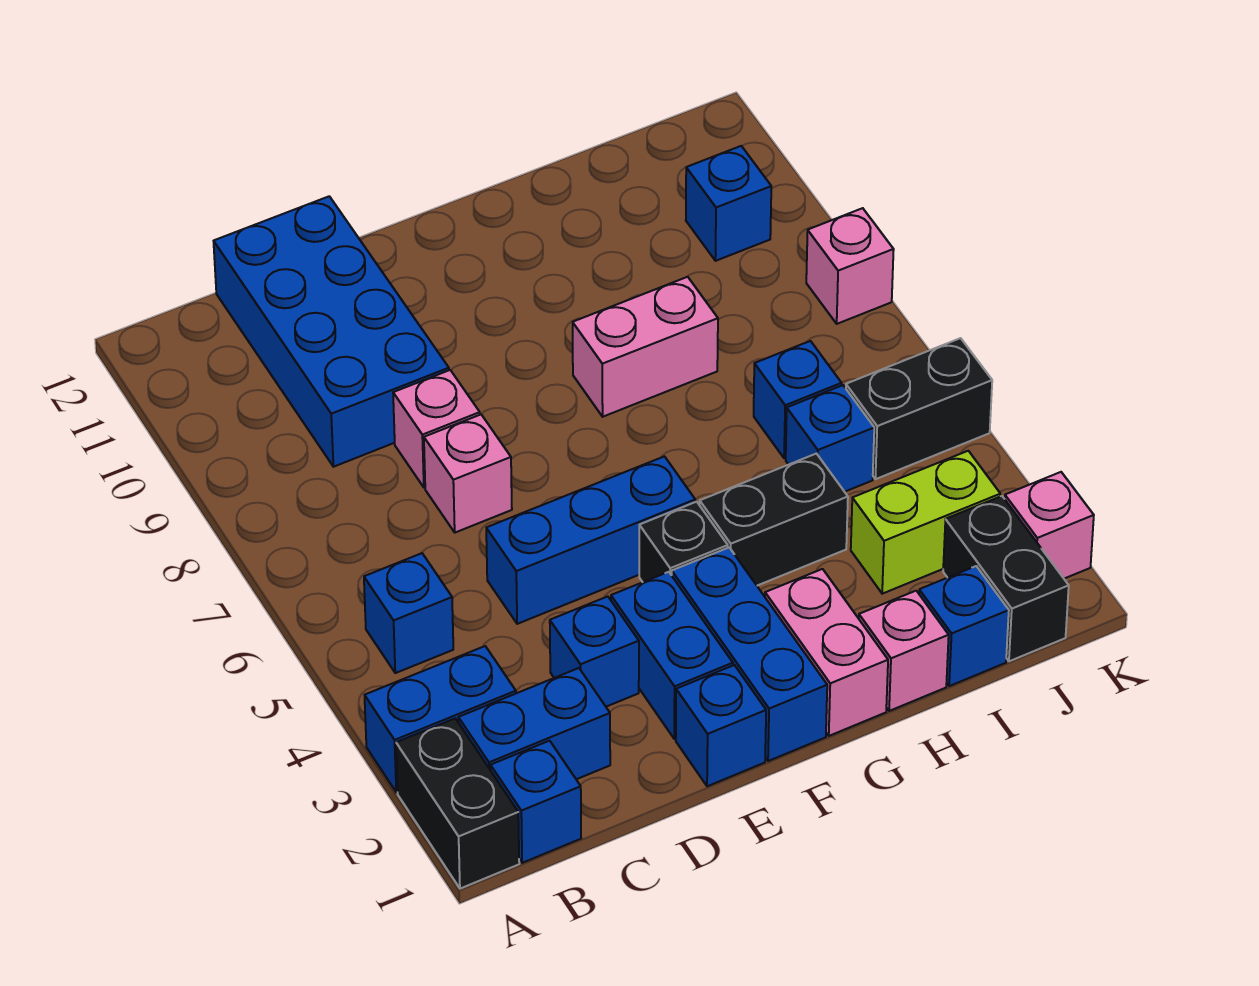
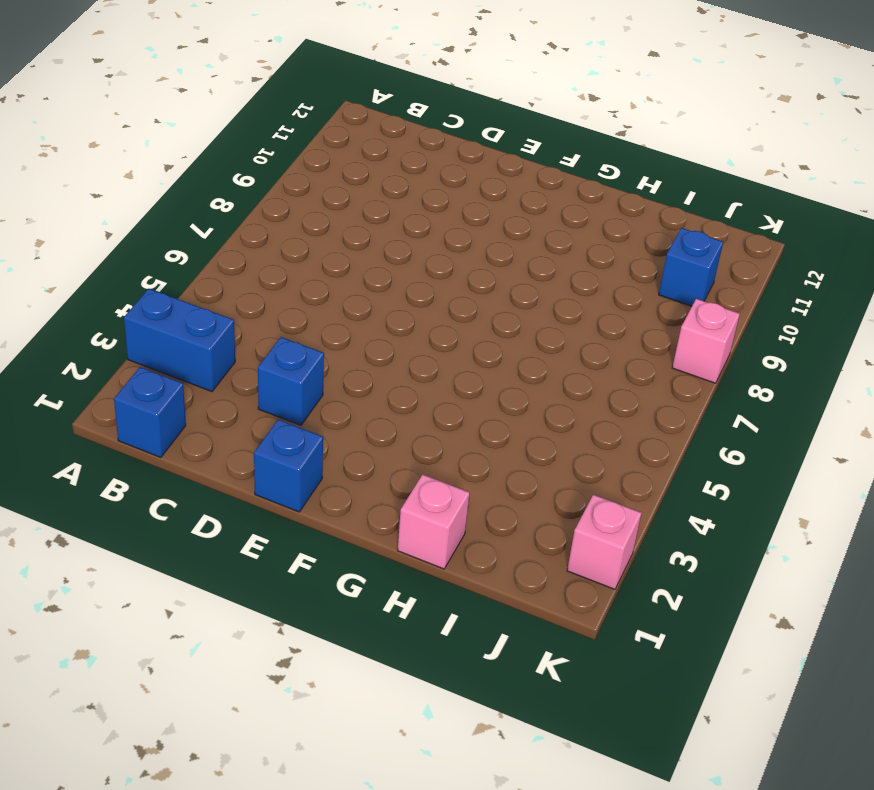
none -> black 1x2 brick [396,719,519,889]
none -> blue 1x2 brick [458,668,610,779]
none -> blue 1x1 brick [364,553,453,673]

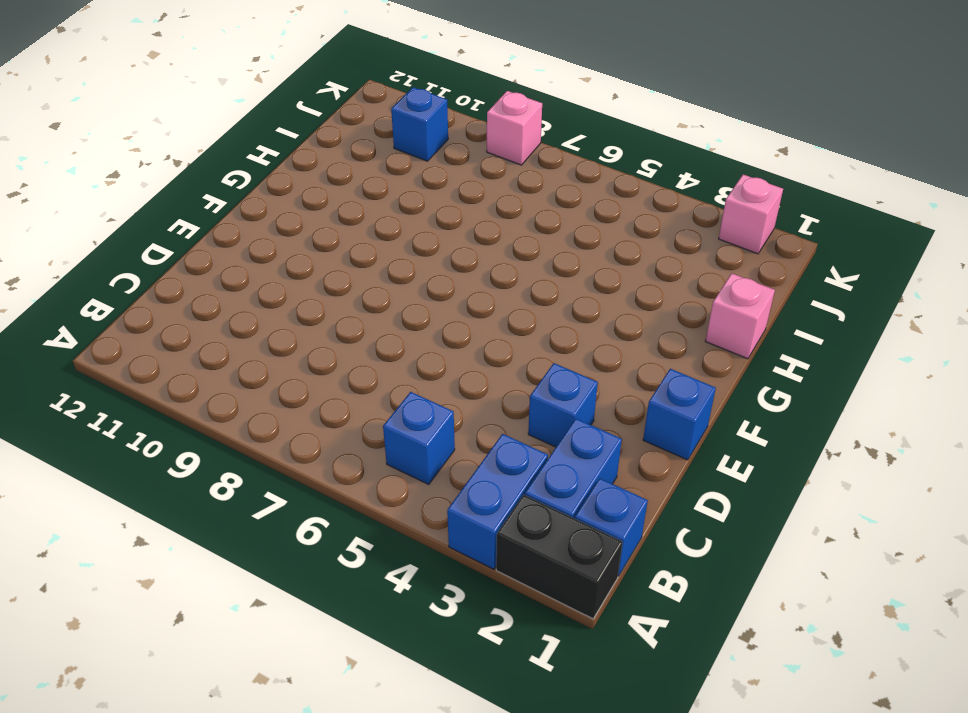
none -> blue 2x4 brick [214,196,449,467]
none -> blue 1x3 brick [486,456,695,624]
none -> pink 1x1 brick [424,415,512,533]

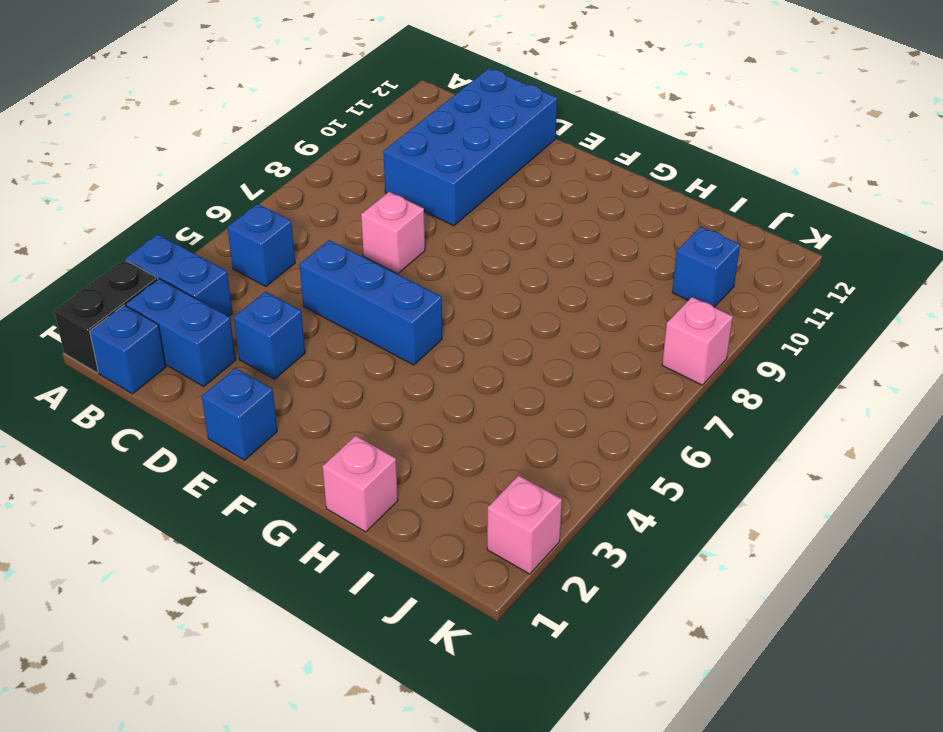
none -> pink 1x1 brick [393,370,480,488]
none -> blue 1x2 brick [611,572,733,739]
none -> blue 1x3 brick [672,548,827,761]

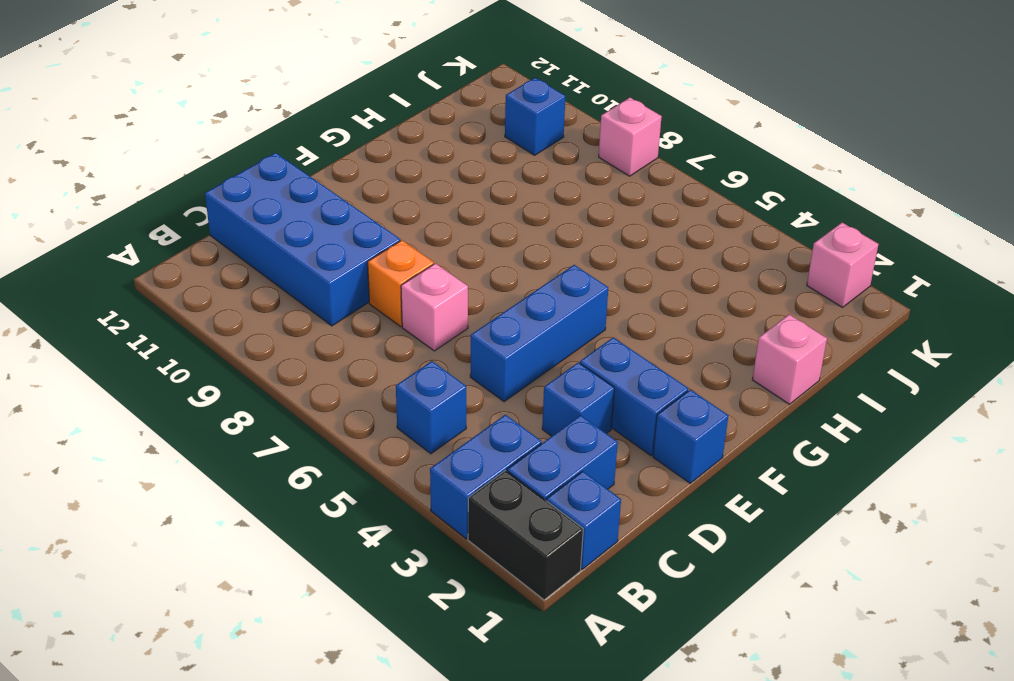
orange 1x1 brick [368,240,434,326] -> pink 1x1 brick [393,370,480,488]
none -> blue 1x3 brick [672,548,827,761]
none -> black 1x1 brick [639,502,728,582]
none -> pink 1x2 brick [765,569,888,736]

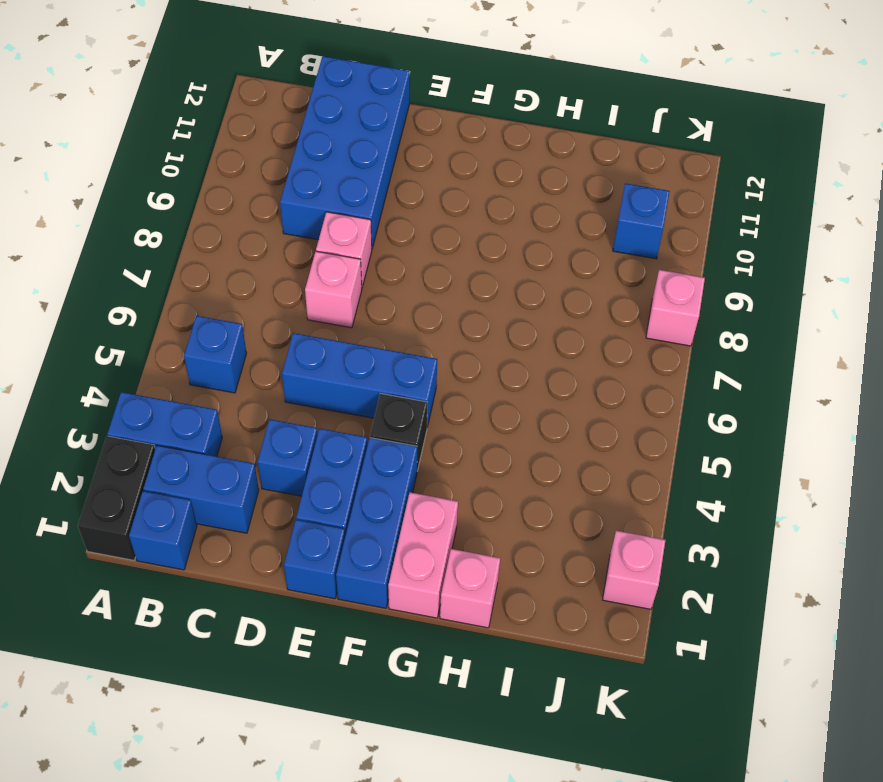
none -> black 1x2 brick [700,454,848,586]
none -> pink 1x2 brick [573,277,718,417]
none -> blue 1x1 brick [919,566,1009,686]

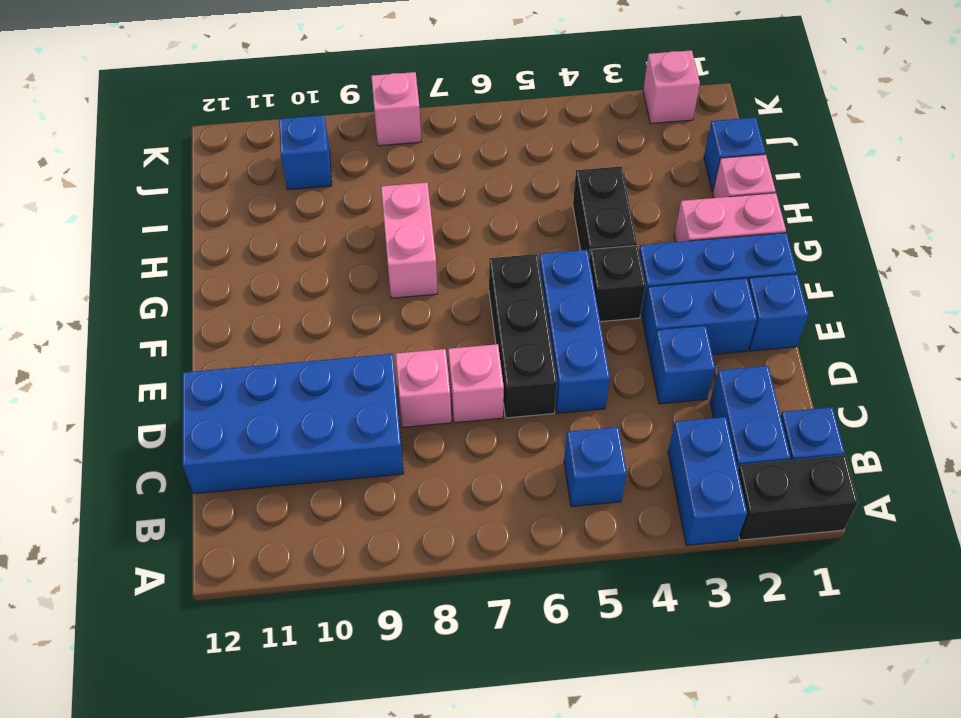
black 1x3 brick [489,254,557,418] -> none
none -> lime 1x2 brick [851,451,1000,594]
none -> blue 1x1 brick [786,385,874,492]
none -> blue 1x1 brick [754,341,842,458]

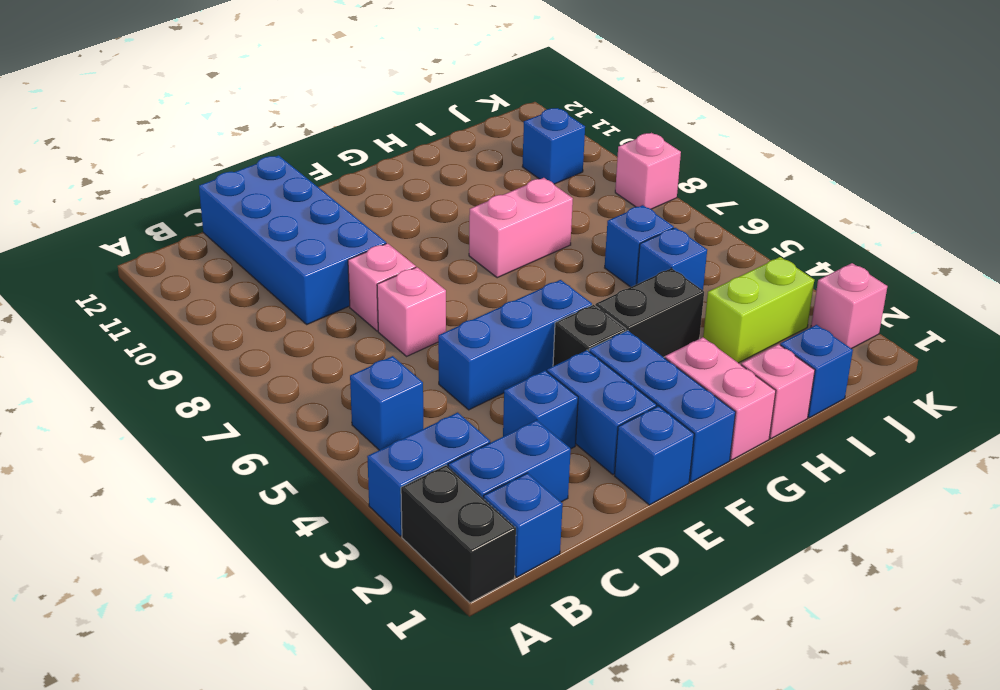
none -> black 1x2 brick [943,496,1069,661]
none -> black 1x2 brick [846,338,992,479]

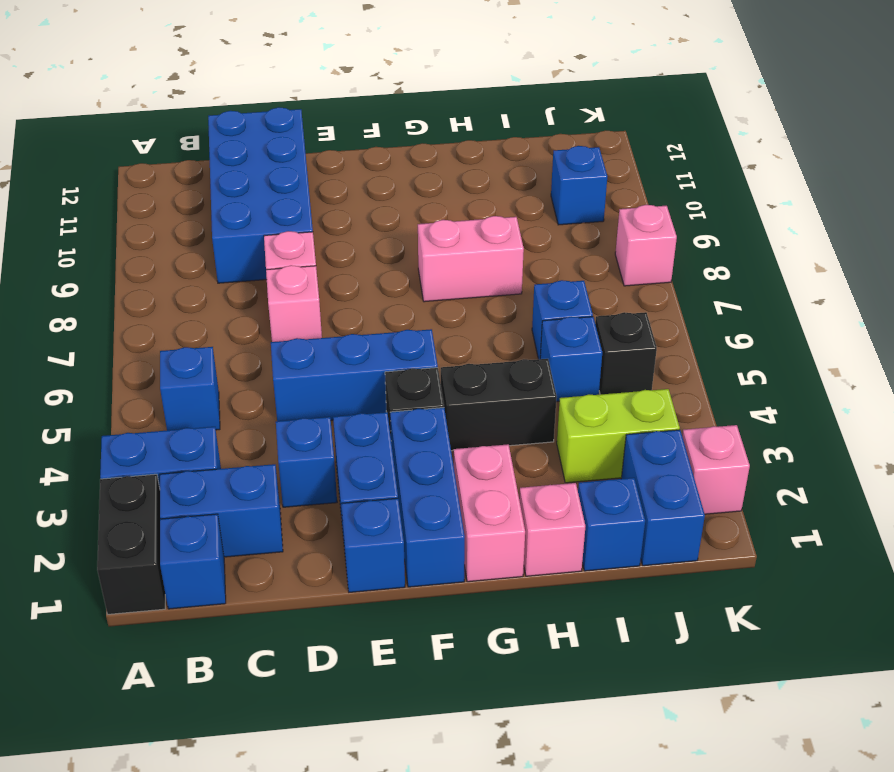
blue 1x2 brick [621,430,705,566] -> black 1x2 brick [943,496,1069,661]
black 1x1 brick [595,312,657,395] -> black 1x2 brick [846,338,992,479]

